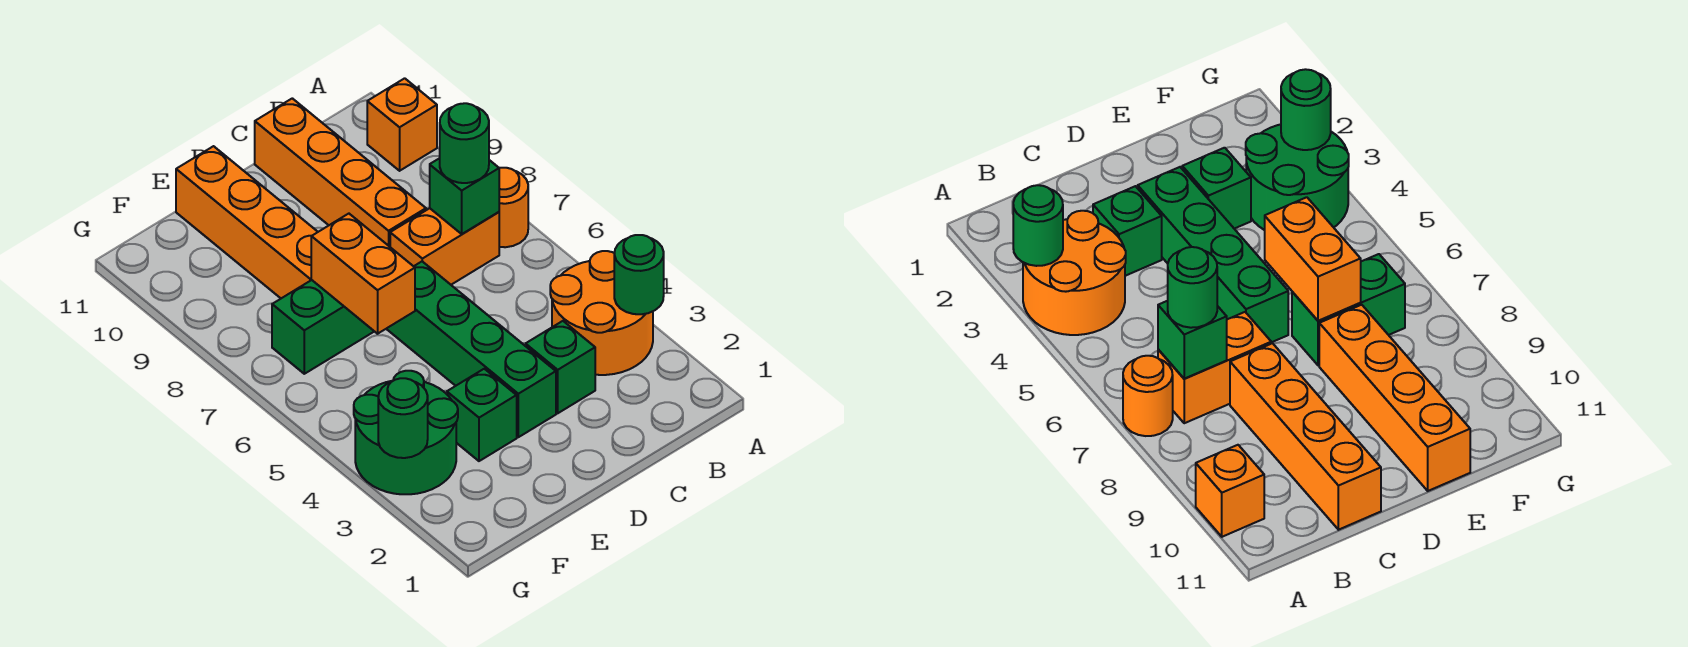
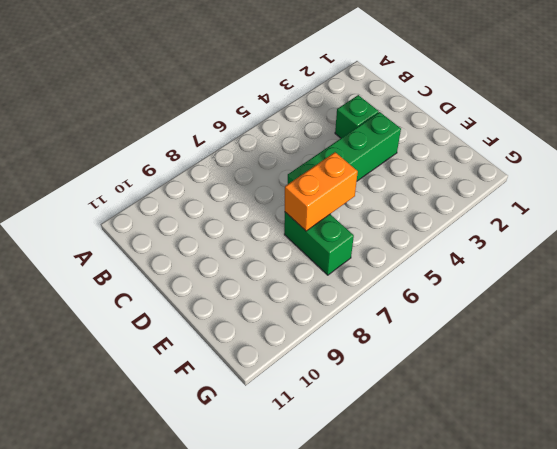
none -> orange 2x2 round brick [550,251,653,375]
none -> orange 1x1 round brick [499,168,528,247]
none -> orange 1x1 brick [367,78,437,171]

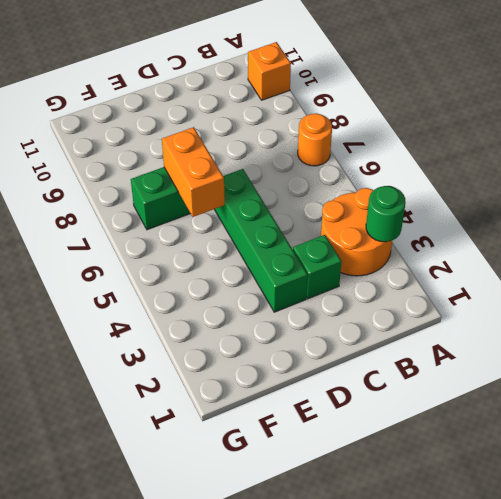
none -> orange 1x2 brick [390,208,499,285]
none -> orange 1x4 brick [255,98,426,247]
none -> green 1x1 brick [447,369,517,461]

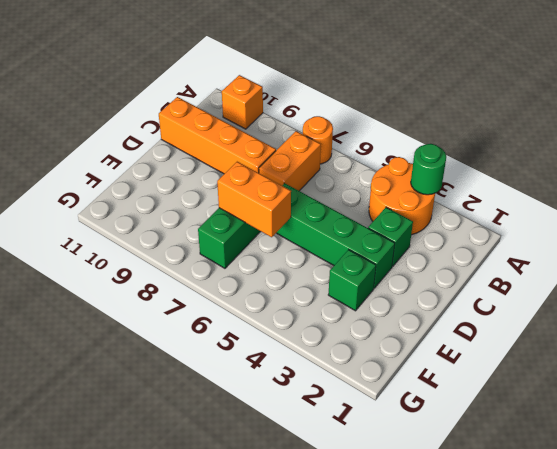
none -> orange 1x4 brick [176,146,318,298]
none -> green 2x2 round brick [354,371,458,494]
none -> green 1x1 brick [430,158,499,234]

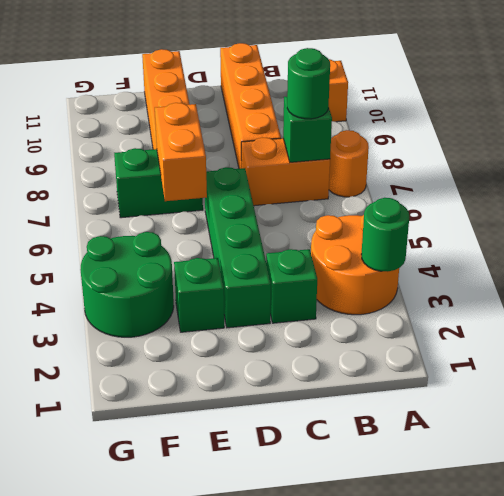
none -> green 1x1 round brick [378,378,428,458]

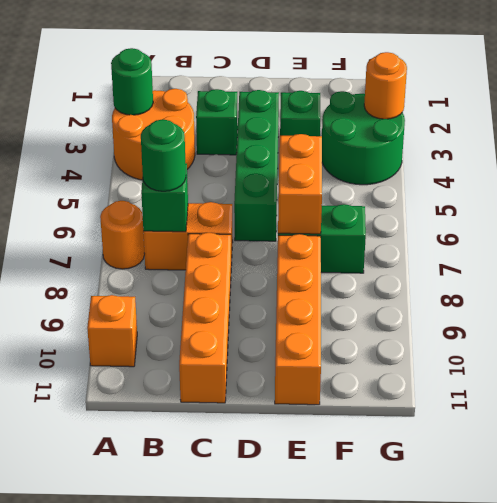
orange 1x1 round brick [364,52,407,119] -> green 1x1 round brick [378,378,428,458]

